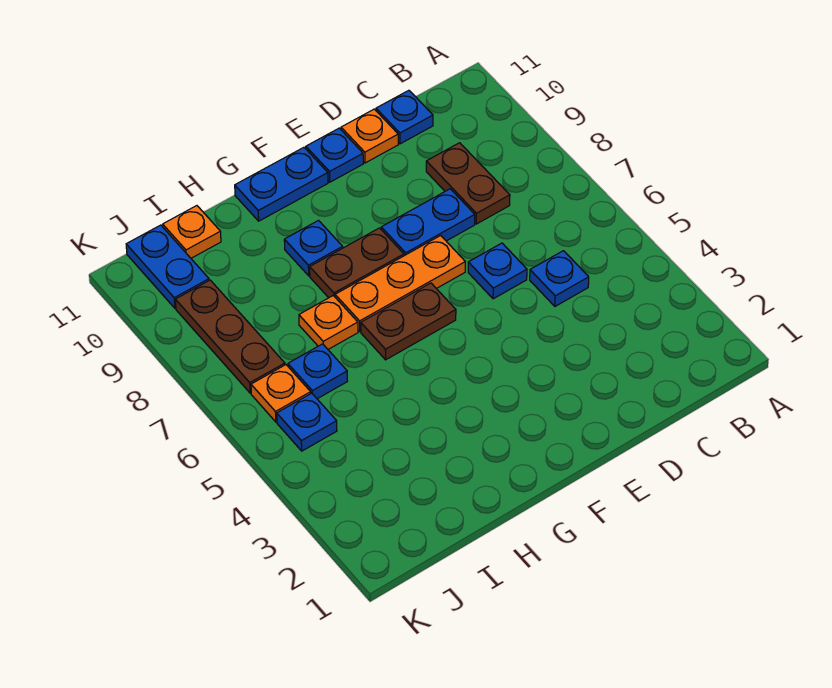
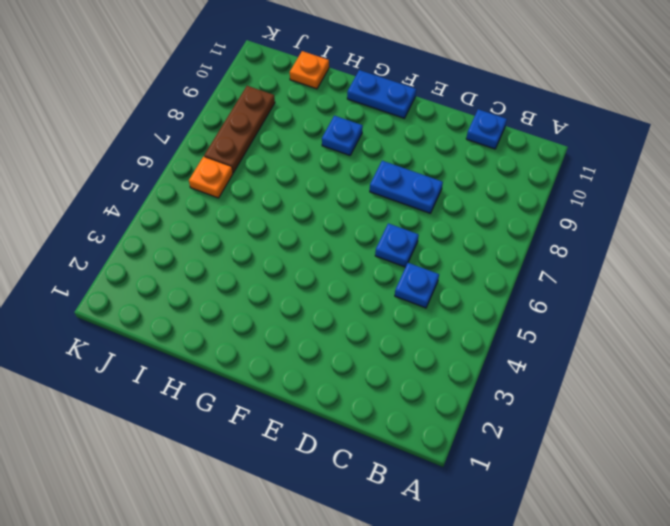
none -> brown 1x2 plate [426,143,510,224]
none -> orange 1x1 plate [341,109,398,163]
none -> orange 1x3 plate [335,236,465,331]

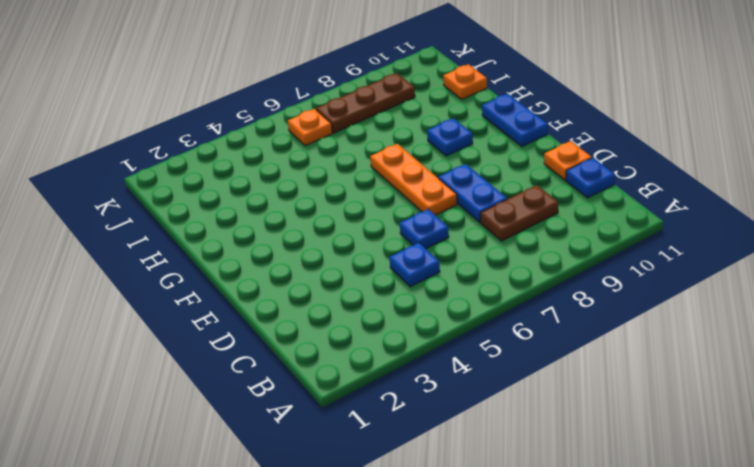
none -> blue 1x1 plate [306,128,363,182]
none -> brown 1x2 plate [361,283,456,360]
none -> brown 1x2 plate [310,228,404,298]

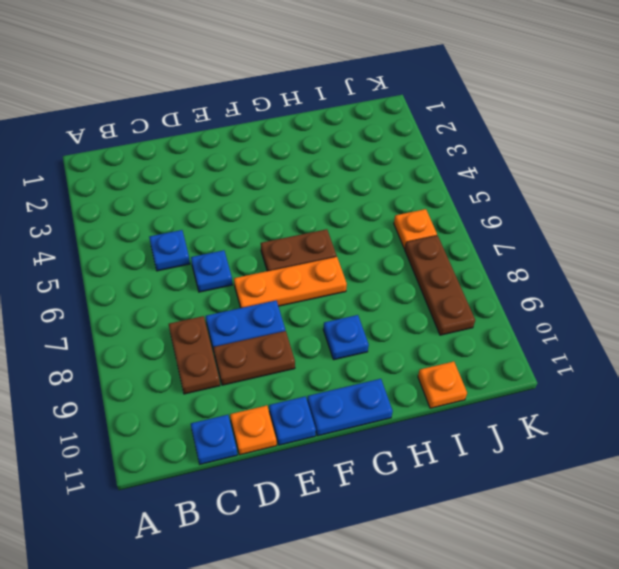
brown 1x2 plate [213,331,295,385] -> brown 1x2 plate moved to [310,228,404,298]
none -> orange 1x1 plate [299,296,358,349]
none -> blue 1x1 plate [288,344,347,399]
none -> blue 1x1 plate [277,393,337,451]

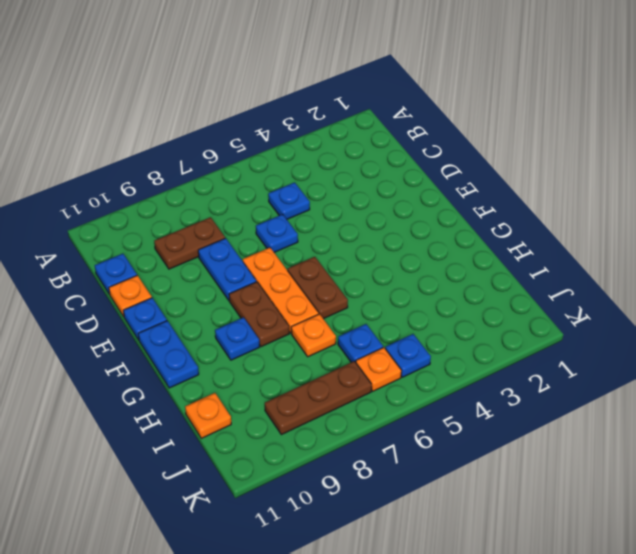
none -> blue 1x2 plate [126,225,209,308]

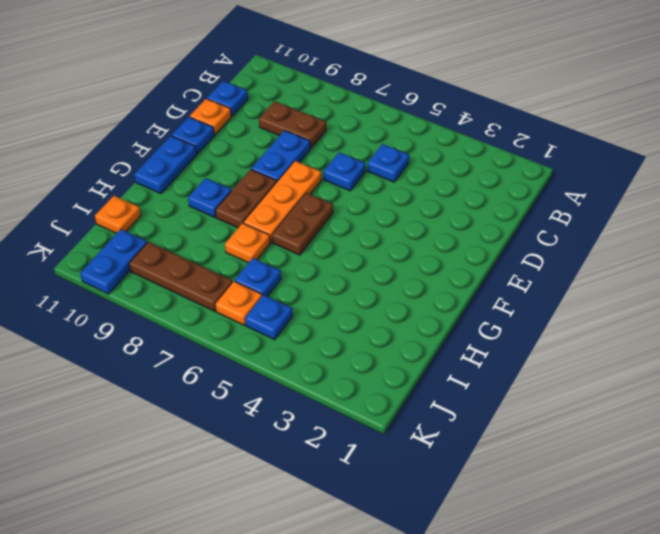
blue 1x2 plate [80,229,147,294] -> blue 1x2 plate turned to [126,225,209,308]

